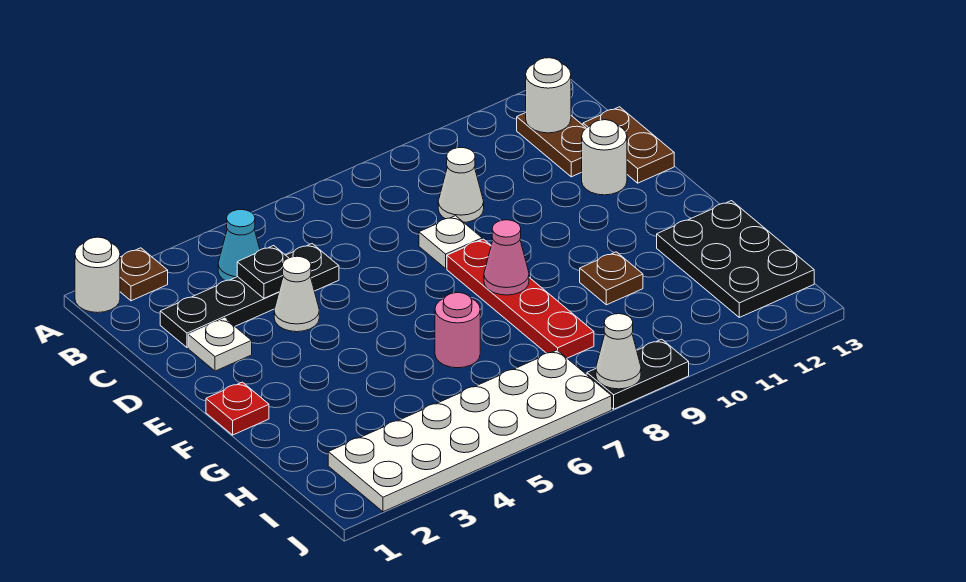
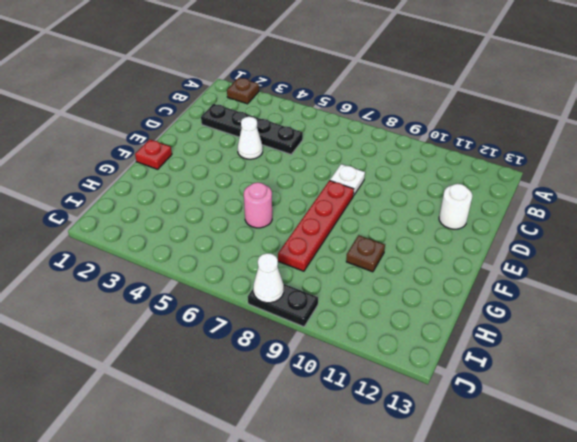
none -> white 1x1 round brick [75,237,120,313]
none -> cyan 1x1 cone [218,210,260,281]
none -> brown 1x2 plate [517,113,586,177]

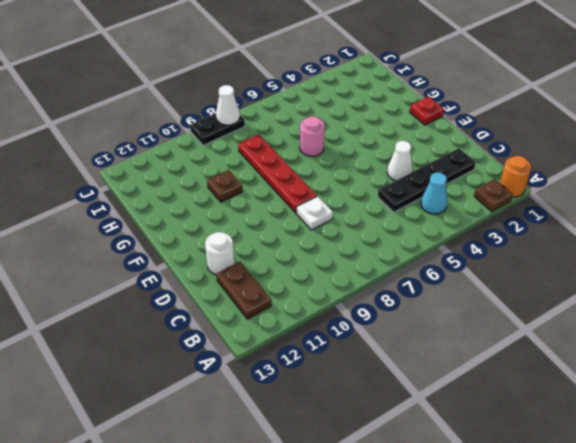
orange 1x1 round brick [500,156,531,197] -> white 1x1 round brick [75,237,120,313]
none -> white 1x1 cone [438,148,484,222]
none -> brown 1x2 plate [583,107,674,183]
none -> white 1x1 plate [188,318,252,371]

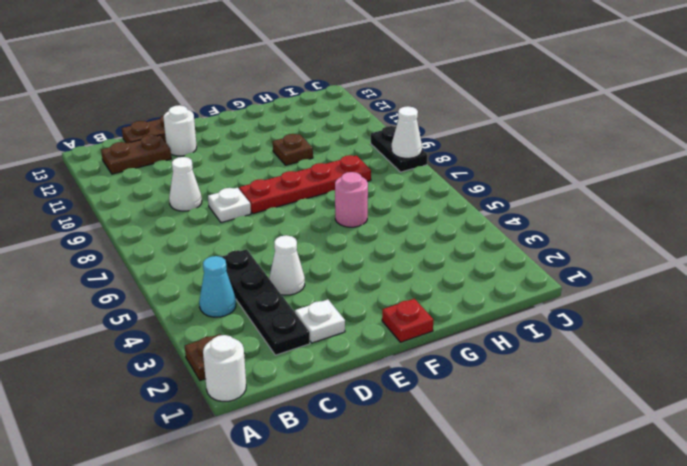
none -> black 2x3 plate [657,201,814,317]
none -> white 2x6 plate [328,350,612,512]
none -> white 1x1 round brick [526,58,571,133]

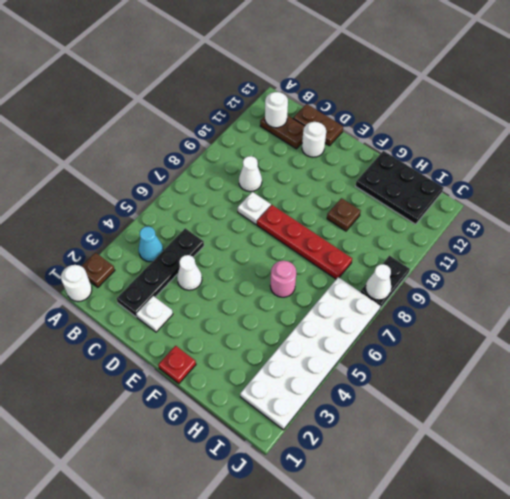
none -> black 1x1 plate [237,246,288,298]
none -> pink 1x1 cone [484,220,529,295]

